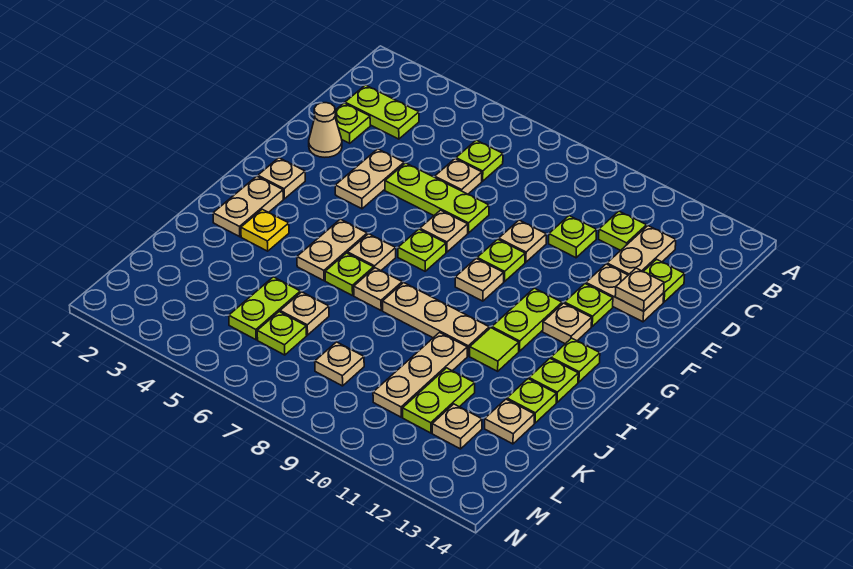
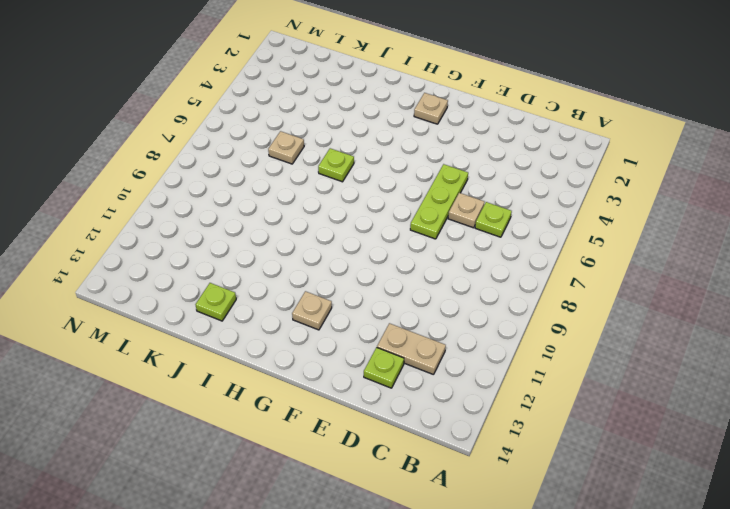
none -> lime 1x2 plate [345,85,419,139]
none -> lime 1x1 plate [599,211,646,250]
none -> lime 1x1 plate [335,103,370,143]
none -> lime 1x1 plate [549,216,597,258]

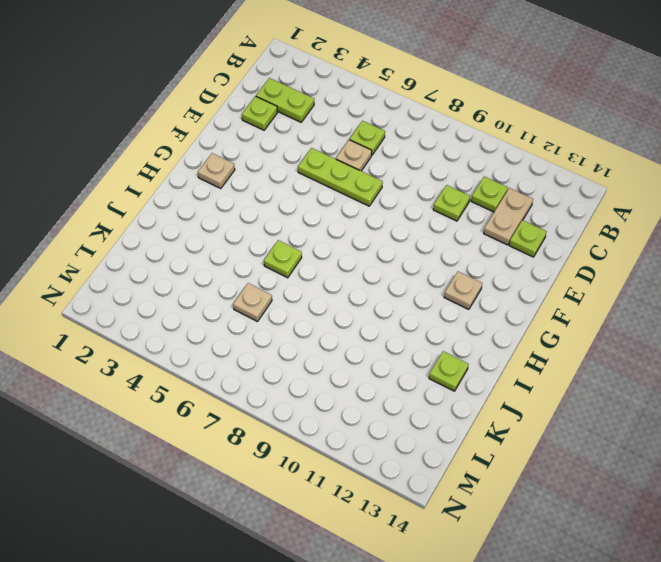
none -> tan 1x1 cone [309,103,342,157]
none -> tan 1x2 plate [335,149,404,209]
none -> tan 1x1 plate [499,220,546,262]
none -> tan 1x2 plate [586,264,664,322]

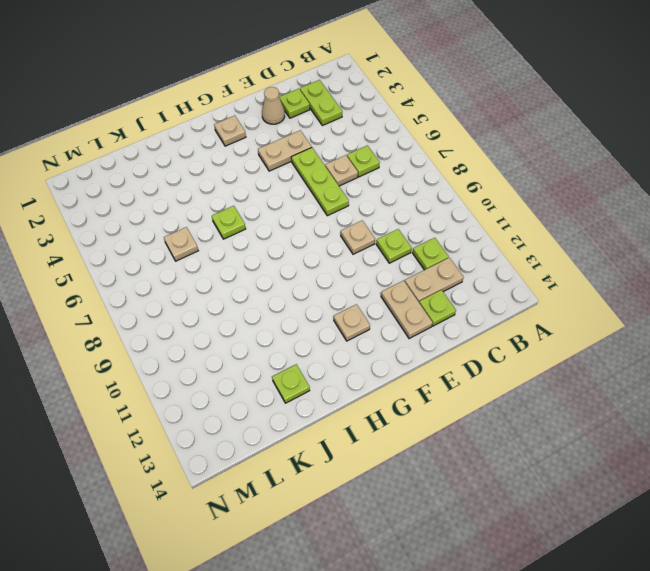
none -> tan 1x1 plate [420,210,468,252]
none -> lime 1x1 plate [477,239,525,282]
none -> lime 1x1 plate [565,284,613,326]
none -> lime 1x1 plate [398,229,446,271]

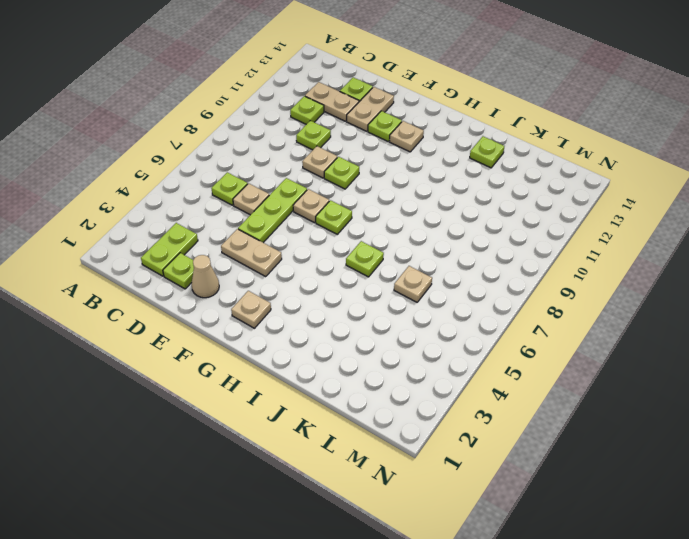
none -> tan 1x1 plate [455,259,504,301]
none -> lime 1x2 plate [492,288,562,351]
none -> tan 1x2 plate [213,176,283,237]
none -> tan 1x2 plate [297,219,367,281]

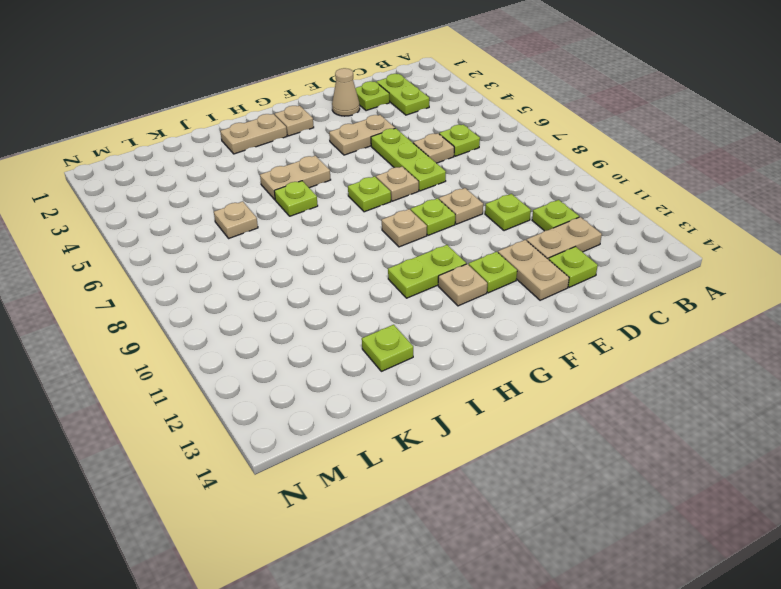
none -> tan 1x1 plate [348,234,396,270]
none -> lime 1x1 plate [551,338,600,382]
none -> yellow 1x1 plate [241,209,289,251]
none -> tan 1x1 plate [354,268,402,310]

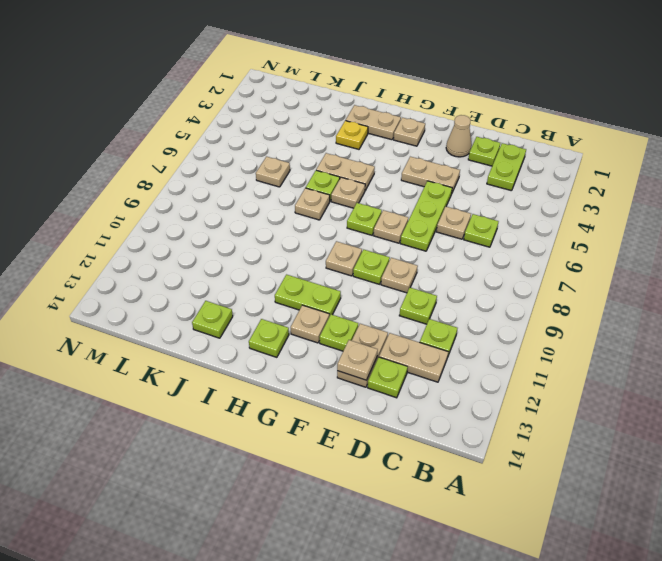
none -> tan 1x3 plate [383,283,489,356]
none -> lime 1x1 tile [470,328,519,371]
none -> lime 1x1 plate [529,359,578,402]
none -> tan 1x3 plate [373,333,467,417]

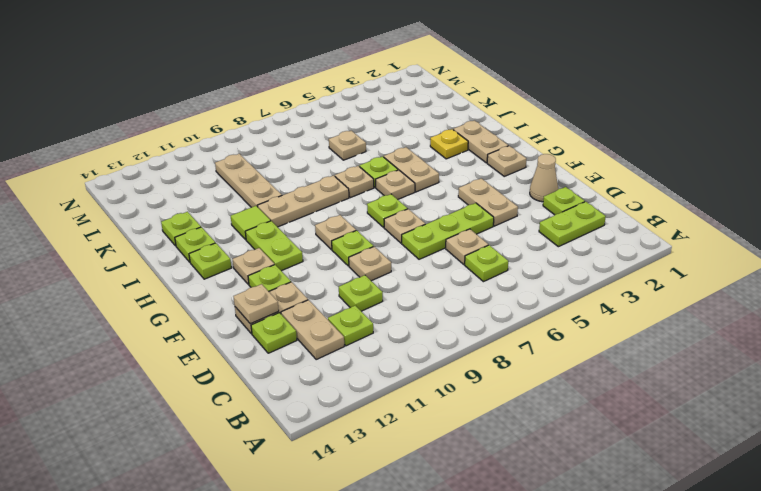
none -> lime 1x2 plate [229,277,300,340]
none -> lime 1x2 plate [403,368,475,433]
none -> tan 1x1 plate [485,399,534,444]
none -> lime 1x1 plate [257,312,307,355]

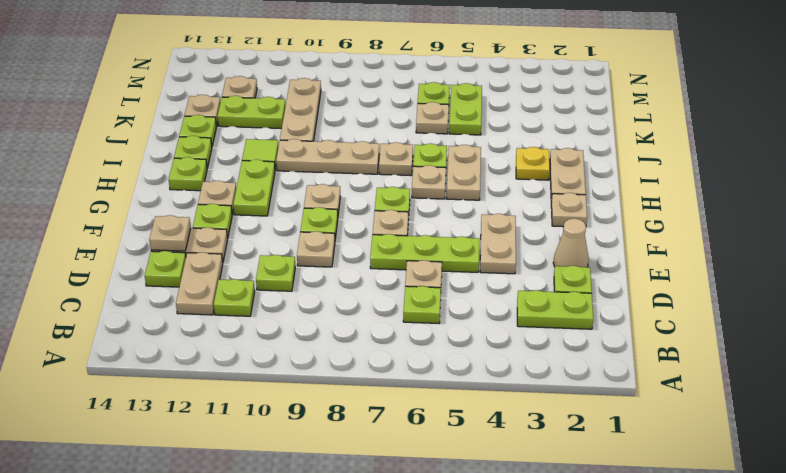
lime 1x2 plate [217,96,286,128] -> lime 1x2 plate turned to [403,368,475,433]
none -> tan 1x1 plate [315,342,364,386]

